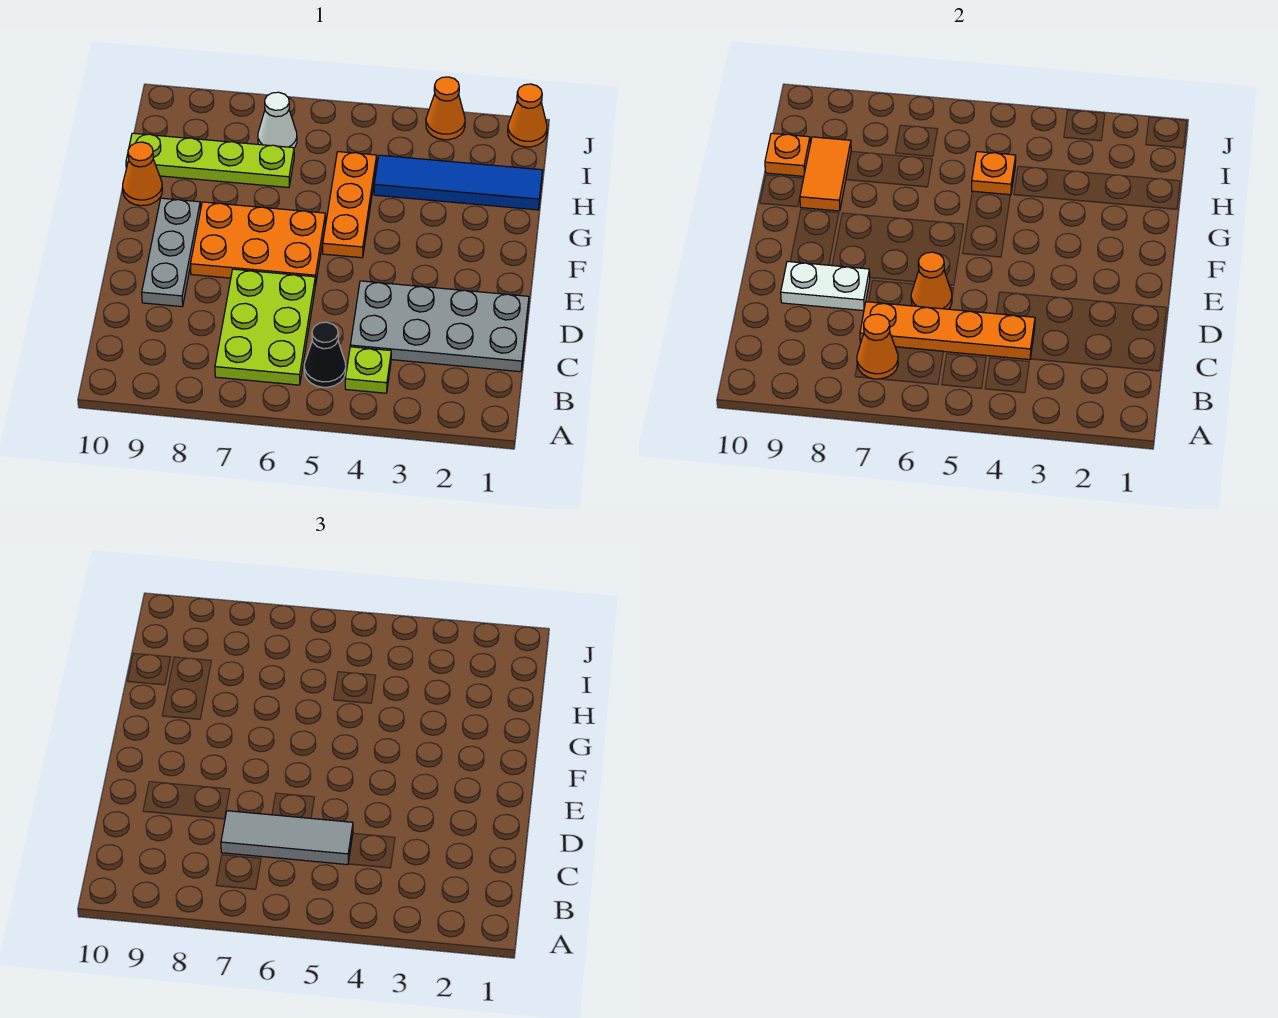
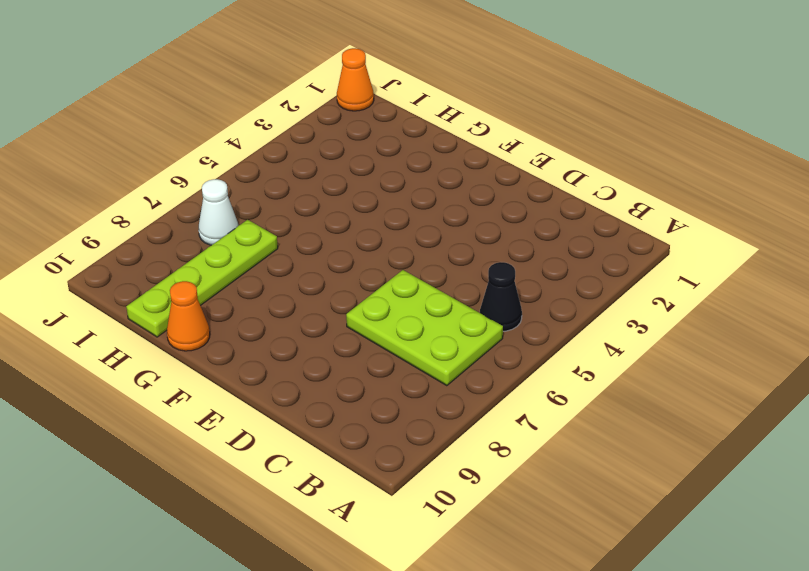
none -> lime 1x1 plate [345,347,391,393]
none -> grey 2x4 plate [350,281,529,372]
none -> grey 1x3 plate [142,198,201,307]

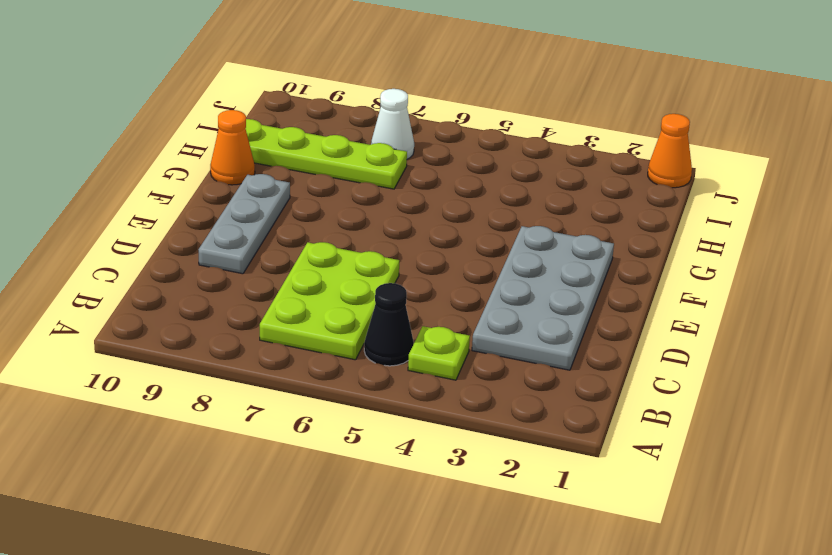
grey 2x4 plate [472,226,614,370] -> grey 2x4 plate turned to [350,281,529,372]
none -> orange 2x3 plate [190,202,325,286]
none -> orange 1x3 plate [323,152,377,258]
none -> blue 1x4 tile [374,155,542,210]

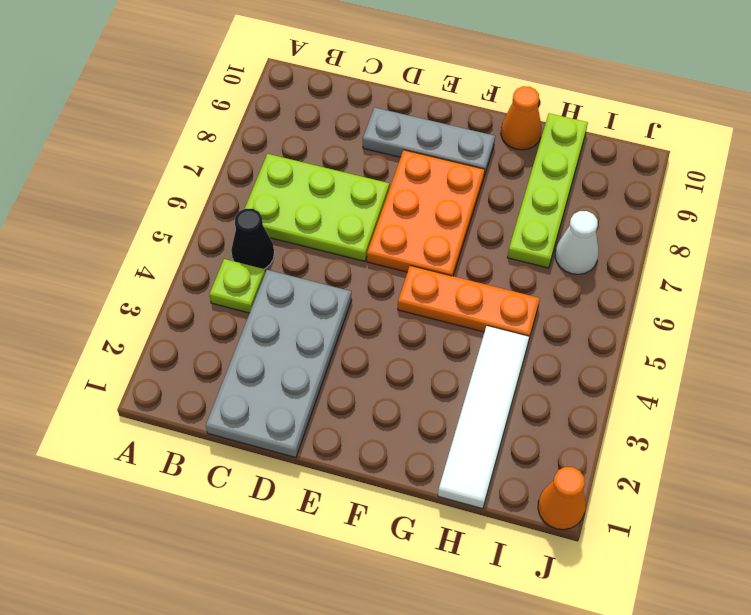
white 1x4 tile [438,326,529,509] -> blue 1x4 tile [374,155,542,210]
none -> orange 1x1 cone [426,77,465,140]
none -> orange 1x1 cone [857,314,898,379]
none -> orange 1x4 plate [860,302,1035,360]

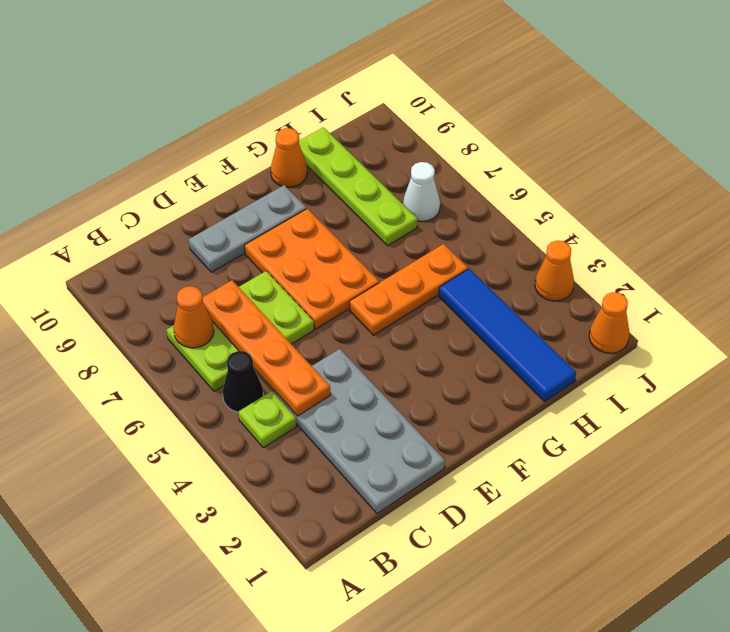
none -> orange 1x1 cone [911,252,952,309]
none -> white 1x2 plate [781,261,870,311]
none -> orange 1x2 tile [800,137,851,211]

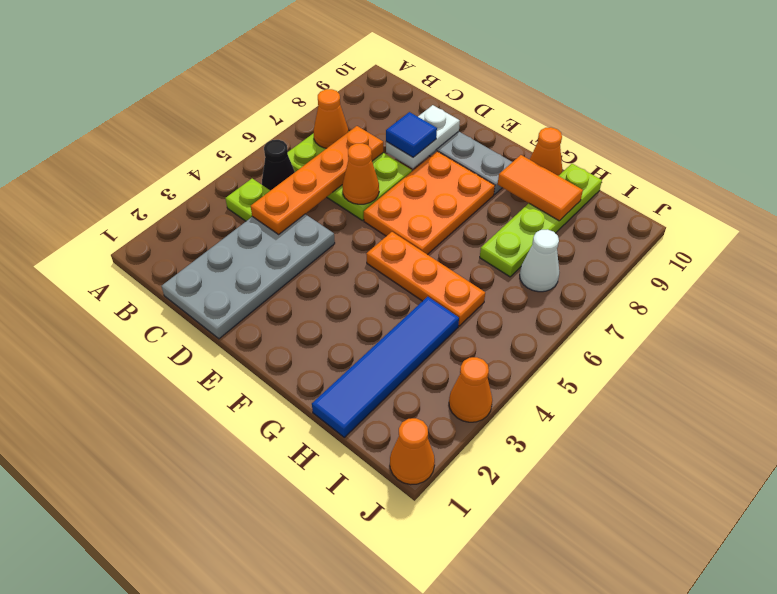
blue 1x1 tile [386,112,437,157] -> none
none -> orange 1x1 plate [972,152,1016,195]
none -> orange 1x1 plate [765,133,810,176]
none -> grey 1x3 tile [221,811,353,865]

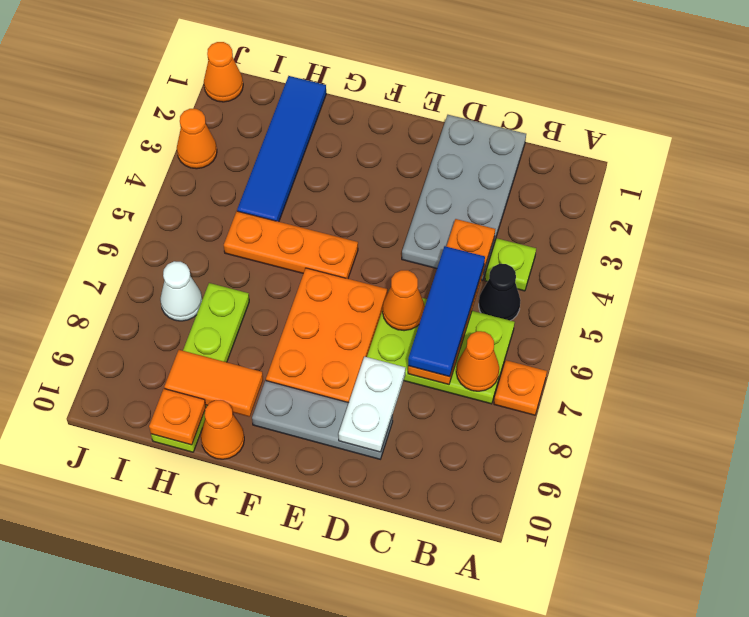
orange 1x1 plate [494,360,547,415] -> orange 1x1 plate moved to [972,152,1016,195]
blue 1x3 tile [408,246,485,377] -> grey 1x3 tile [221,811,353,865]

